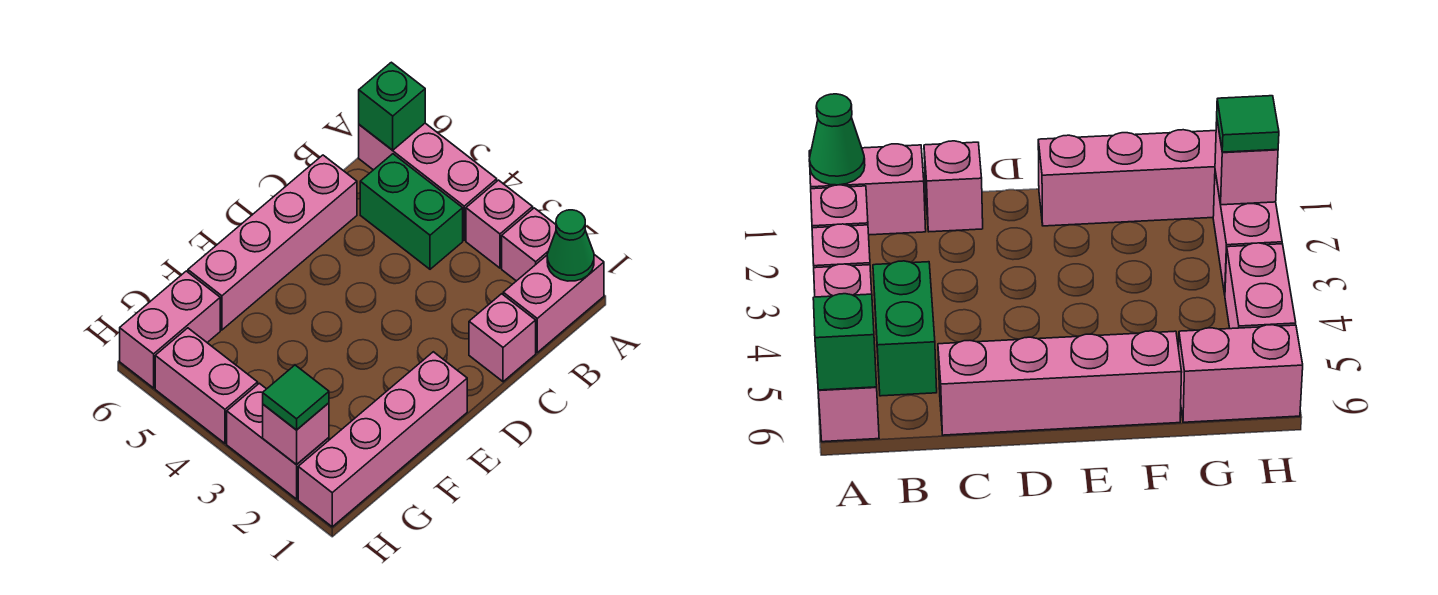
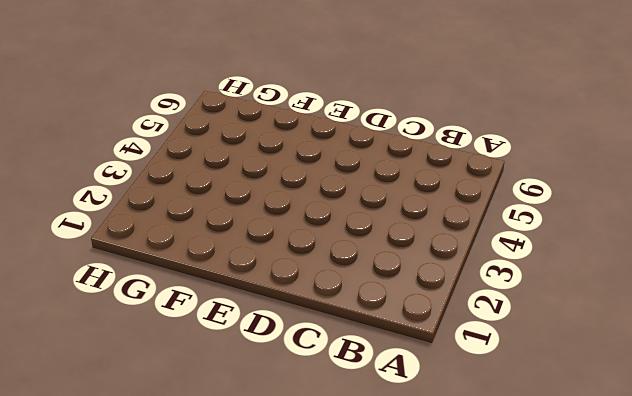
none -> pink 1x2 brick [503,255,604,352]
none -> pink 1x1 brick [502,208,556,281]
none -> pink 1x1 brick [466,180,533,268]

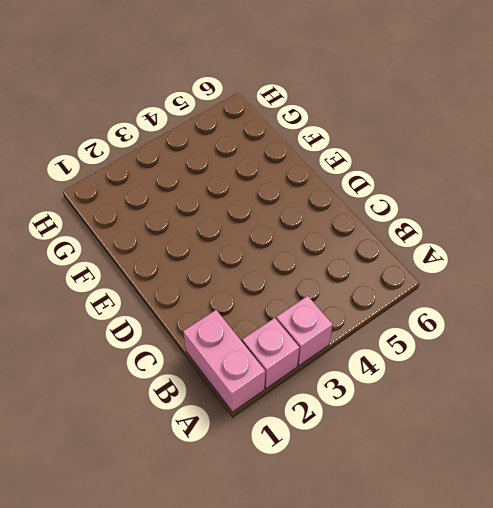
none -> pink 1x3 brick [359,123,497,240]
none -> green 1x2 brick [360,154,463,269]
none -> pink 1x1 brick [469,294,536,382]

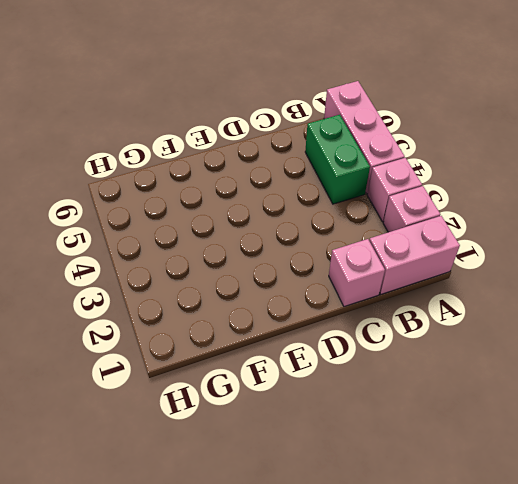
none -> pink 1x4 brick [188,155,357,330]
none -> pink 1x4 brick [298,352,467,527]
none -> pink 1x2 brick [120,271,220,388]

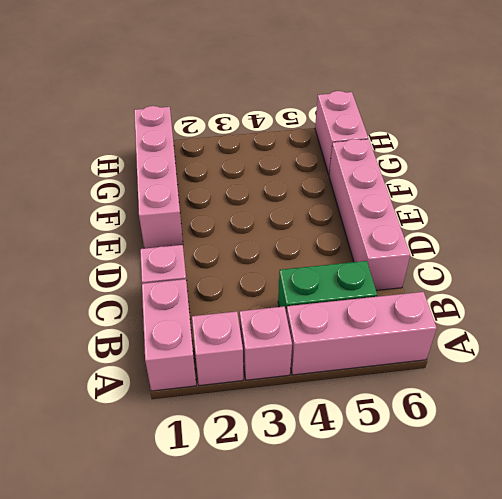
none -> pink 1x2 brick [227,383,329,499]
none -> pink 1x2 brick [155,328,258,443]
none -> green 1x1 cone [547,210,594,281]

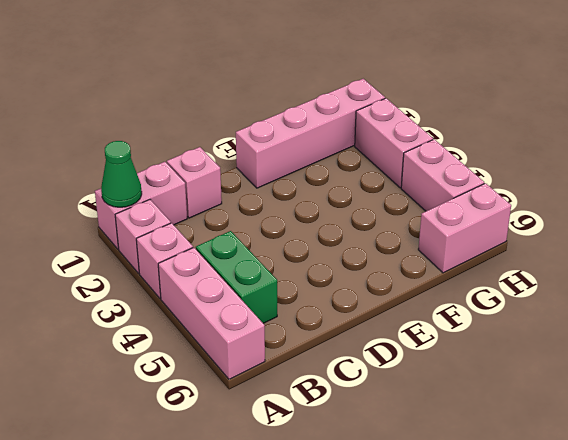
none -> pink 1x4 brick [188,155,357,330]
none -> green 1x1 brick [359,62,425,150]
none -> pink 1x1 brick [263,403,329,465]

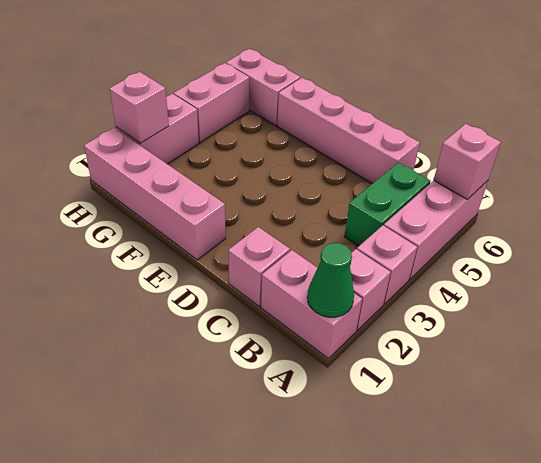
pink 1x1 brick [434,124,501,199] -> green 1x1 brick [359,62,425,150]
none -> green 1x1 tile [263,365,329,430]

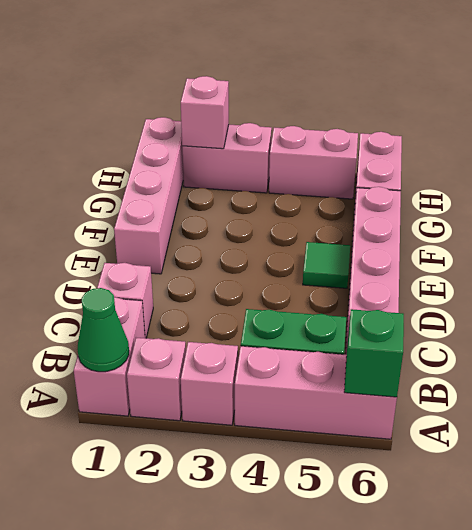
green 1x1 tile [303,242,350,288] -> green 1x1 tile moved to [263,365,329,430]

